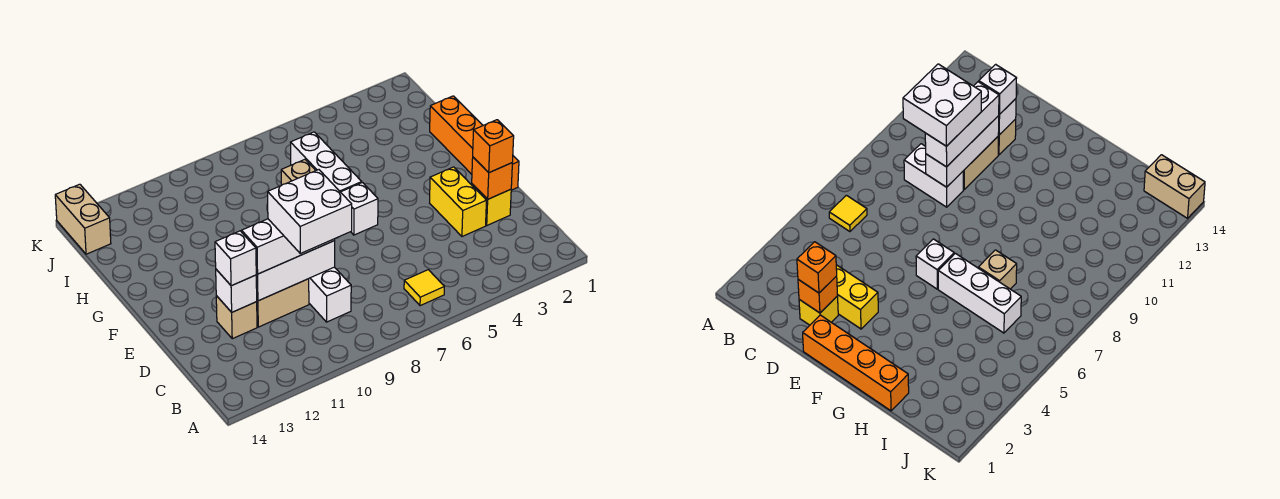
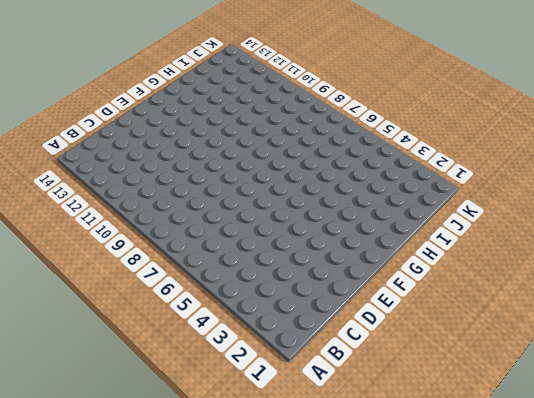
none -> yellow 1x1 tile [404,270,444,306]
none -> white 1x2 brick [309,267,351,322]
none -> yellow 1x1 brick [472,184,511,225]

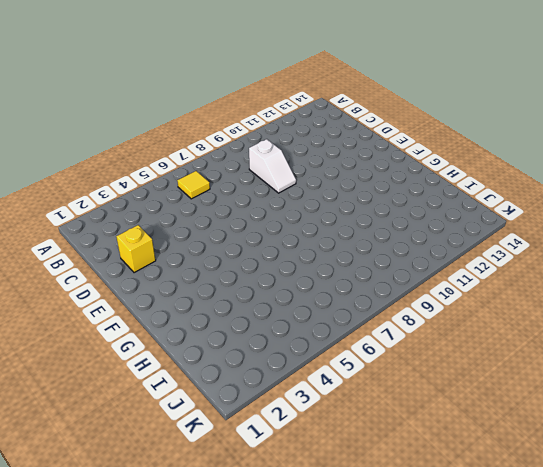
white 1x2 slope [249,139,296,193] -> white 1x2 brick [309,267,351,322]
none -> yellow 1x2 brick [430,167,486,236]
none -> tan 1x2 brick [257,279,309,327]
none -> tan 1x1 brick [216,296,257,339]

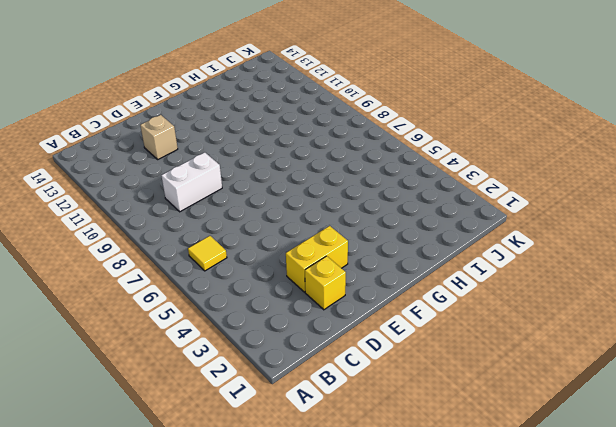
none -> tan 1x2 brick [257,279,309,327]
none -> orange 1x4 brick [430,96,519,190]
none -> white 1x1 brick [341,183,378,235]

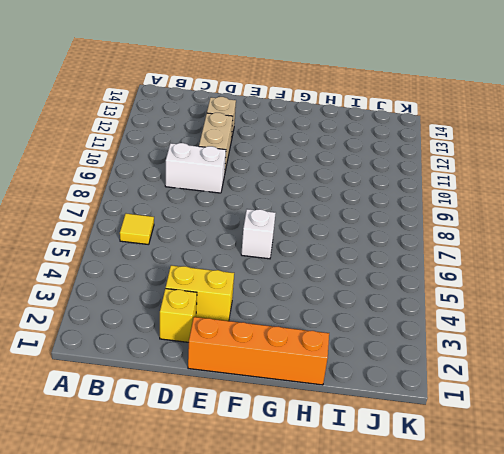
none -> white 1x3 brick [290,132,362,192]
none -> tan 1x1 brick [281,160,316,185]
none -> tan 1x2 brick [55,184,111,254]

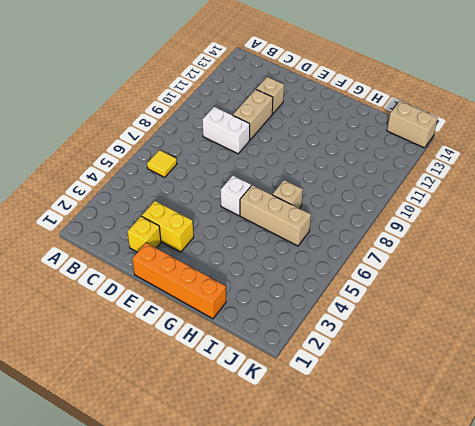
tan 1x3 brick [240,185,311,246] -> white 1x3 brick [290,132,362,192]
none -> orange 1x1 brick [472,157,512,199]
none -> white 1x3 brick [256,241,335,301]
none -> white 1x1 brick [216,269,257,312]

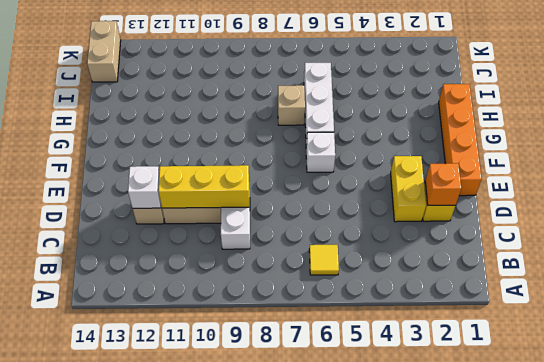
yellow 1x3 brick [159,165,249,208] -> white 1x3 brick [256,241,335,301]
none -> orange 1x1 brick [473,120,514,173]
none -> white 1x3 brick [242,219,335,274]
none -> white 1x1 brick [215,231,256,286]

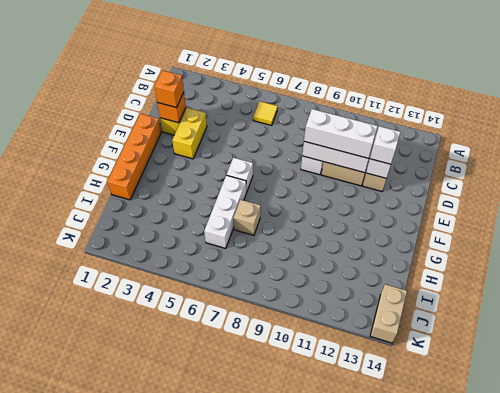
none -> white 2x2 brick [268,170,352,253]

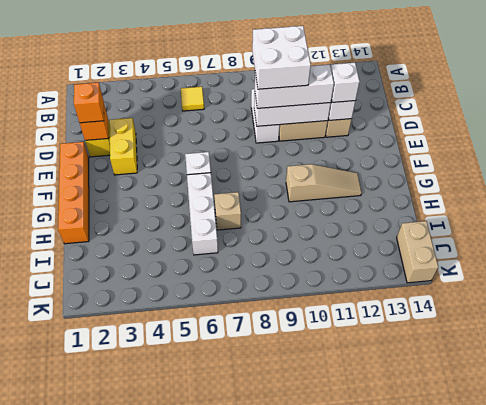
tan 1x3 slope [286,164,362,202] -> none

